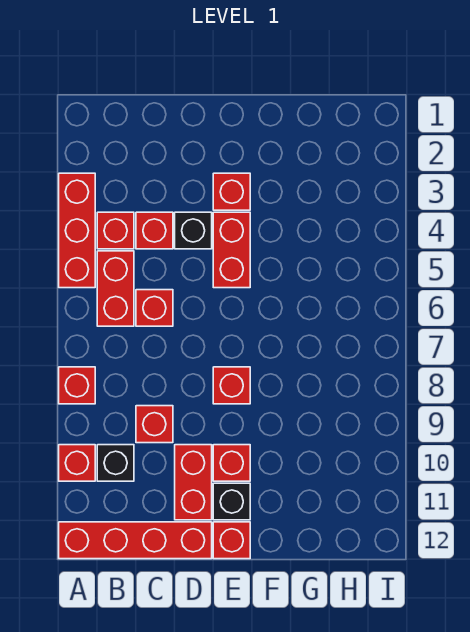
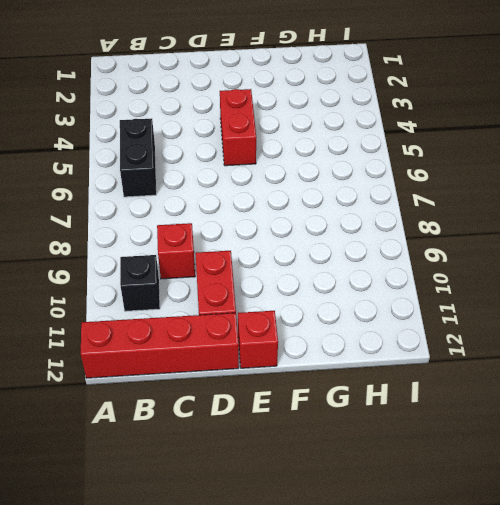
black 1x2 brick [120,118,156,197] -> red 1x2 brick [97,251,134,326]
none -> red 1x3 brick [59,173,95,288]
none -> red 1x1 brick [59,367,95,404]
none -> red 1x1 brick [59,445,95,481]

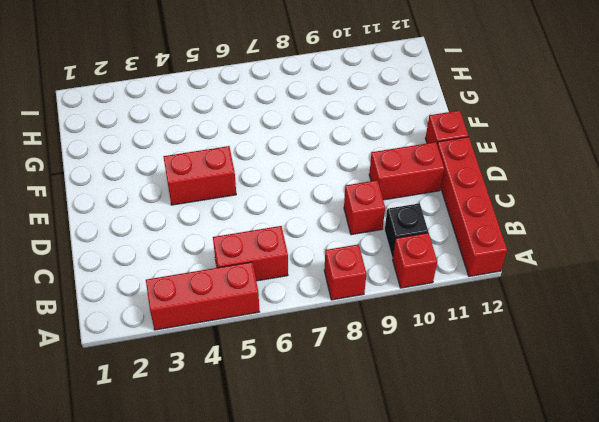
none -> red 1x1 brick [97,212,134,249]
none -> red 1x1 brick [136,212,173,249]
none -> red 1x1 brick [136,290,173,326]

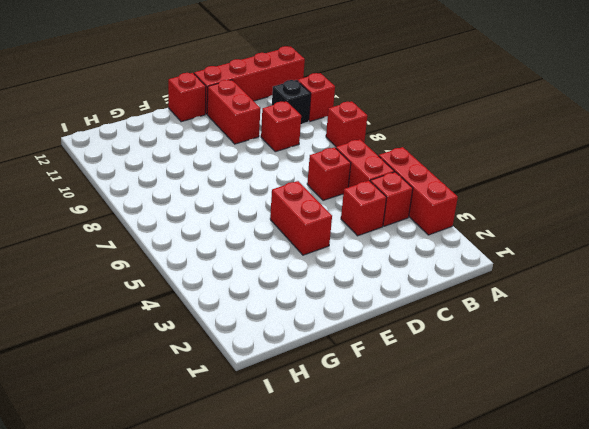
none -> black 1x1 brick [175,212,212,249]
none -> red 1x1 brick [213,173,250,210]
none -> red 1x1 brick [213,367,250,404]

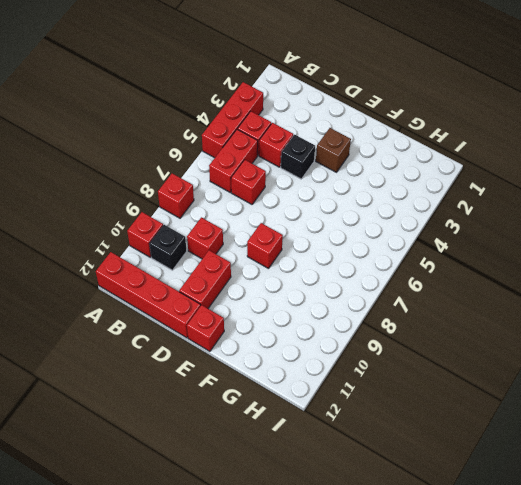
brown 1x1 brick [316,128,351,172] -> red 1x1 brick [213,173,250,210]
none -> red 1x2 brick [213,212,250,288]
none -> red 1x1 brick [213,445,250,481]
none -> black 1x1 brick [213,483,250,520]

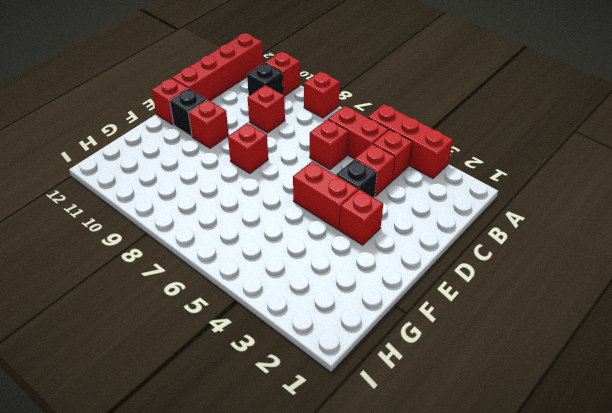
none -> red 1x2 brick [175,445,212,520]

